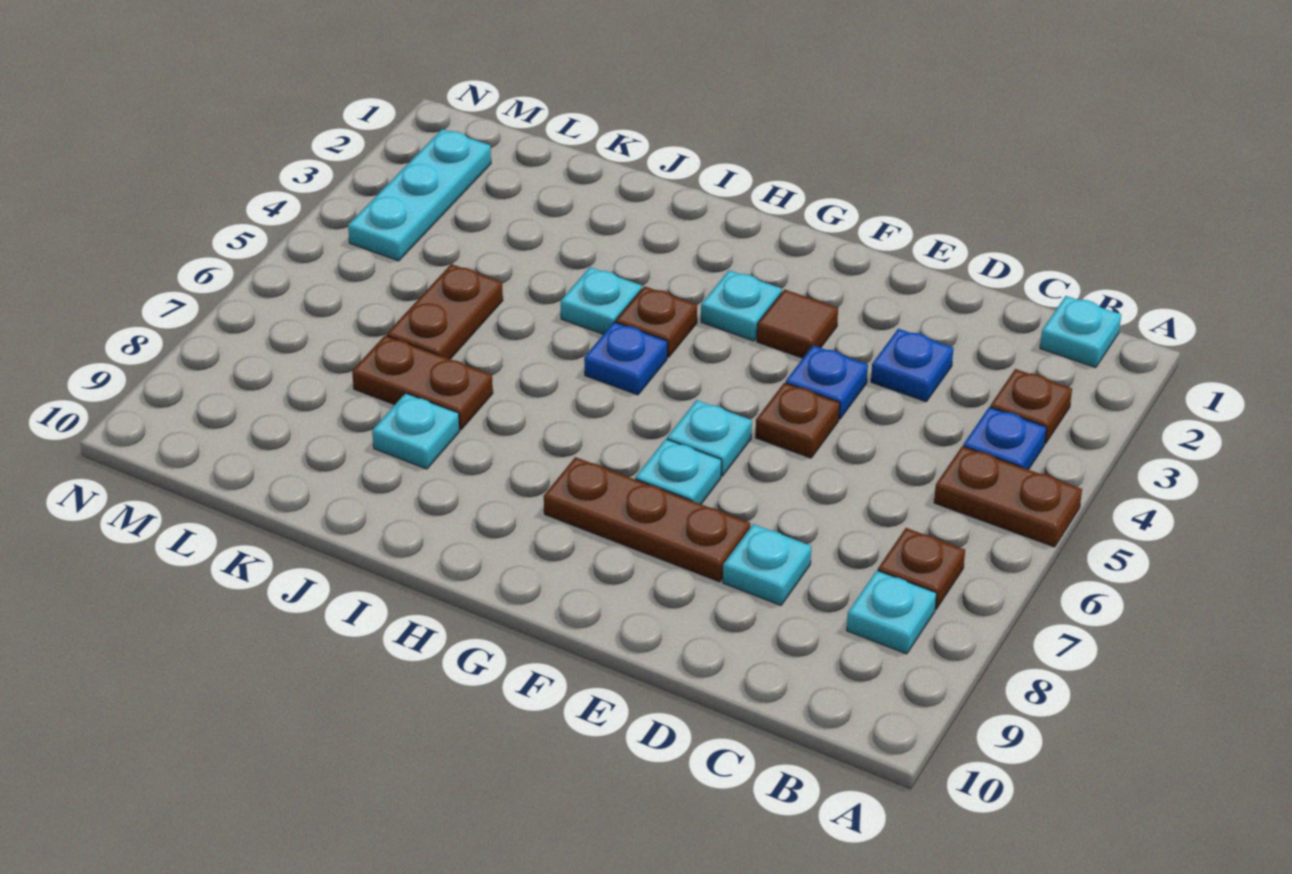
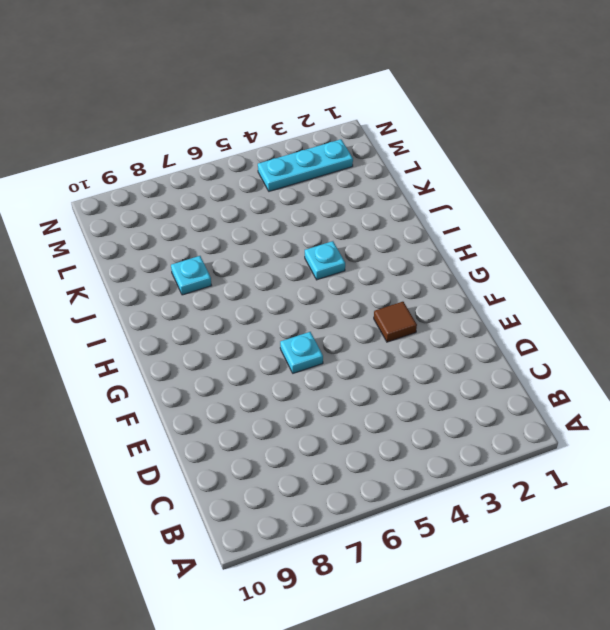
none -> brown 1x2 plate [934,446,1082,547]
none -> cyan 1x1 plate [1040,296,1121,368]
none -> brown 1x1 plate [990,369,1072,444]

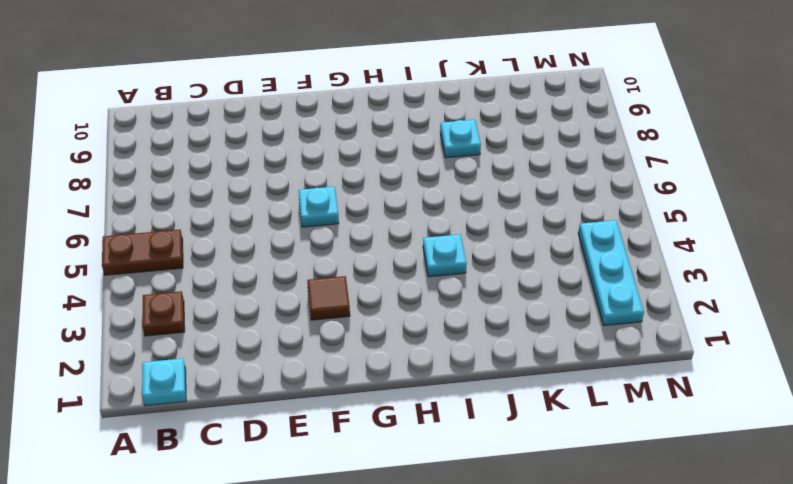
none -> blue 1x1 plate [963,407,1047,470]
none -> brown 1x1 plate [878,528,965,609]
none -> cyan 1x1 plate [847,571,937,654]

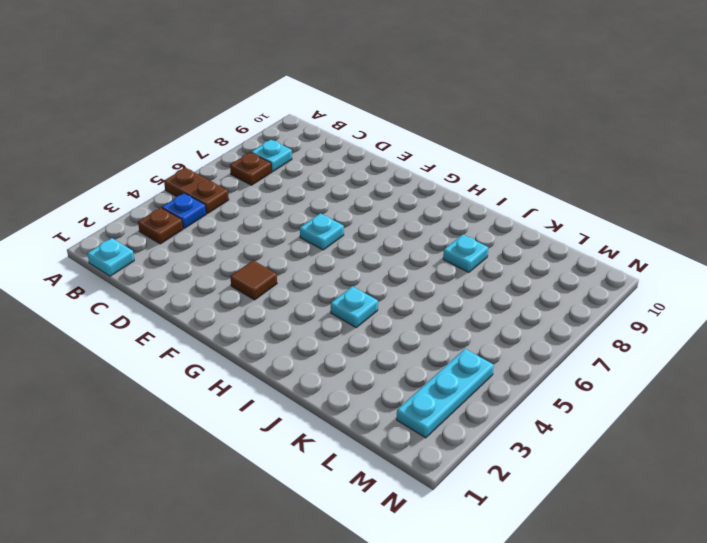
none -> blue 1x1 plate [871,329,953,402]
none -> cyan 1x1 plate [723,524,811,605]
none -> blue 1x1 plate [786,345,868,419]

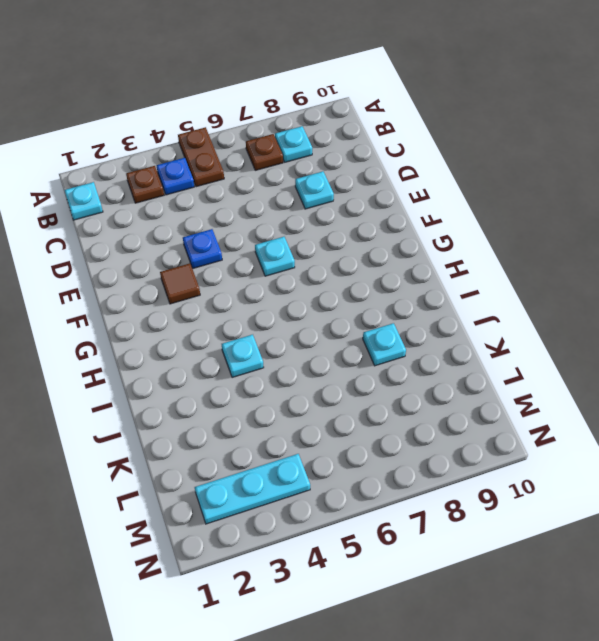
none -> blue 1x1 plate [871,329,953,402]
none -> brown 1x1 plate [755,383,840,458]
none -> brown 1x3 plate [544,457,750,582]

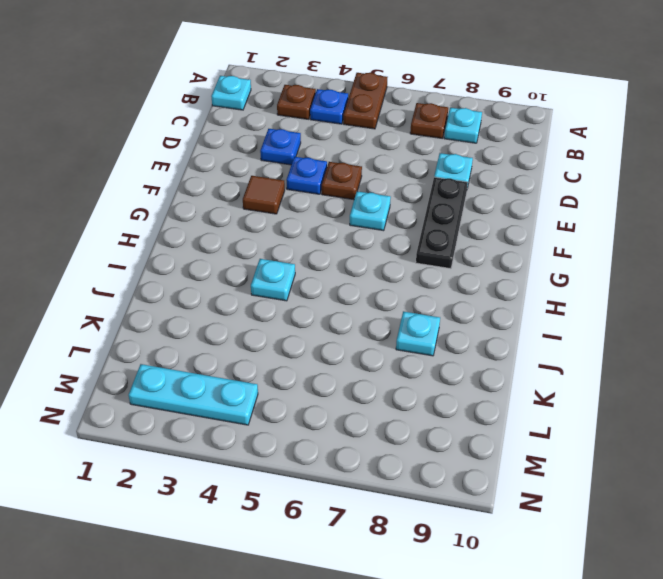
black 1x3 plate [416,177,468,269] -> brown 1x3 plate [544,457,750,582]
none -> cyan 1x1 plate [635,439,721,504]
none -> cyan 1x1 plate [701,270,782,341]
none -> brown 1x1 plate [616,286,697,358]

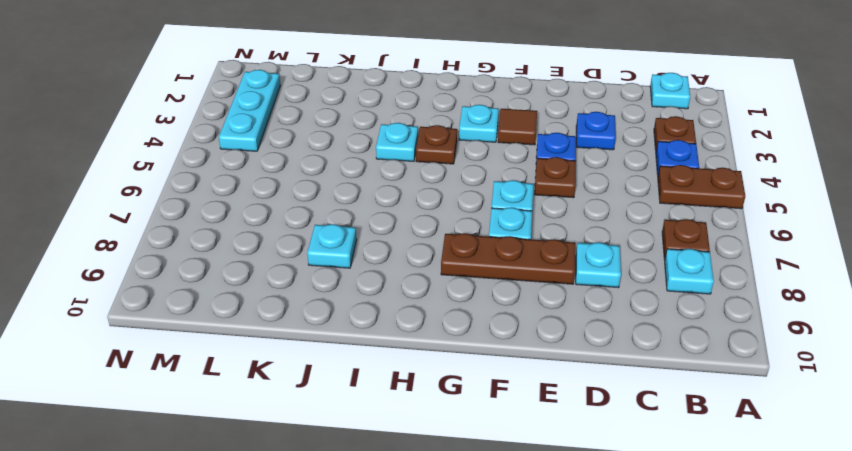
none -> blue 1x1 plate [584,322,667,395]
none -> brown 1x2 plate [352,336,493,430]
none -> brown 1x2 plate [387,264,503,359]

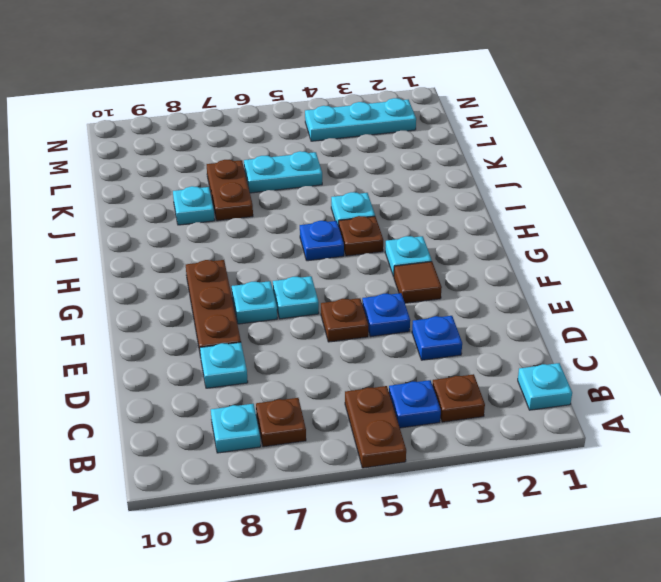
cyan 1x2 plate [244,151,322,193] -> brown 1x2 plate [387,264,503,359]

